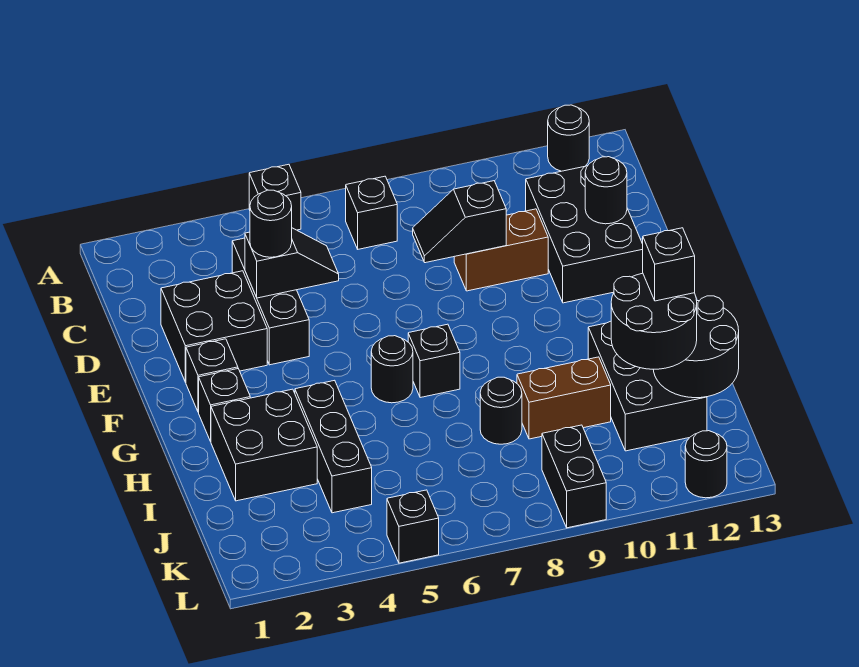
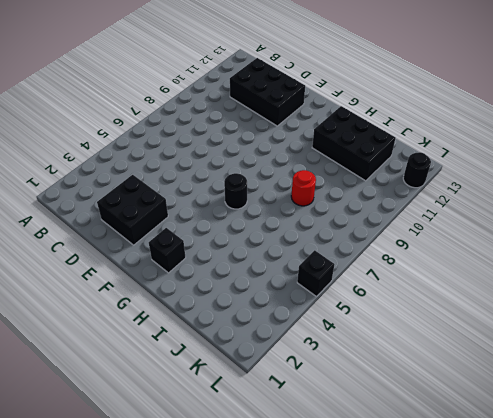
red 1x1 round brick [291,170,316,206] -> black 1x1 round brick [480,377,522,444]
none -> black 1x1 brick [249,164,301,230]
none -> black 1x1 round brick [548,105,589,171]
none -> black 1x1 brick [346,176,397,249]

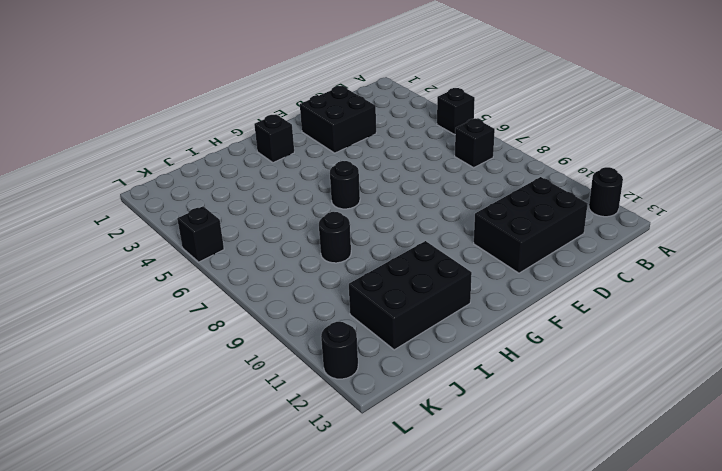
none -> black 1x3 brick [232,238,309,365]
none -> brown 1x2 brick [454,209,548,291]
none -> black 1x1 brick [186,339,238,412]

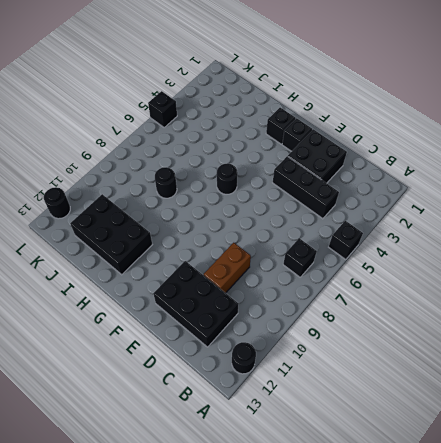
none -> black 1x1 brick [408,324,460,398]
none -> black 2x2 brick [211,389,317,501]
none -> black 1x3 brick [295,380,372,513]

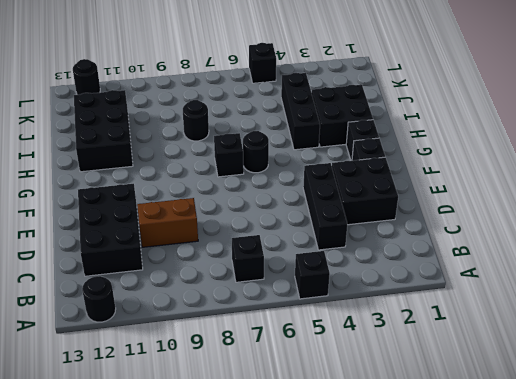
none -> brown 1x2 brick [517,357,611,439]
none -> black 1x2 brick [542,425,606,528]
none -> black 1x2 slope [245,228,339,298]

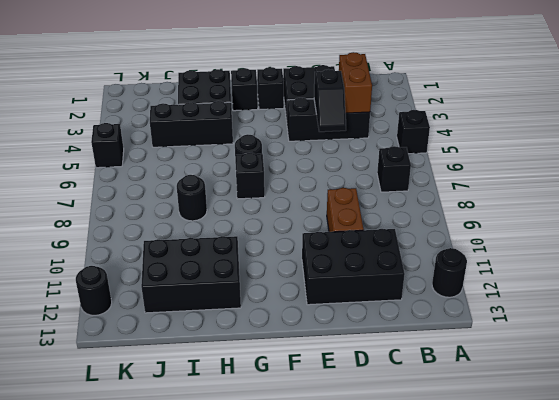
brown 1x2 brick [339,52,372,113] -> brown 1x2 brick moved to [517,357,611,439]
none -> black 1x2 brick [542,425,606,528]
none -> black 1x2 slope [413,181,506,263]
none -> black 1x1 round brick [585,157,627,224]

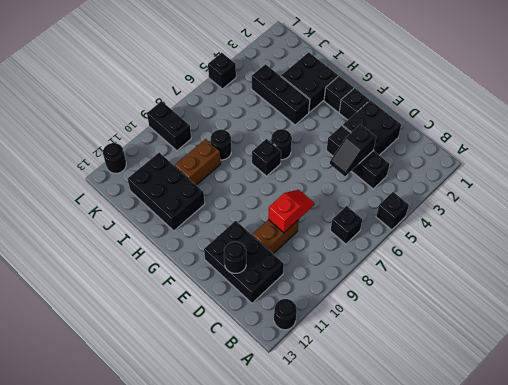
red 1x2 slope [268,190,314,233] -> black 1x2 slope [413,181,506,263]
none -> black 2x2 round brick [653,296,739,398]
none -> black 1x1 round brick [250,190,292,257]
none -> black 2x2 round brick [611,273,697,369]

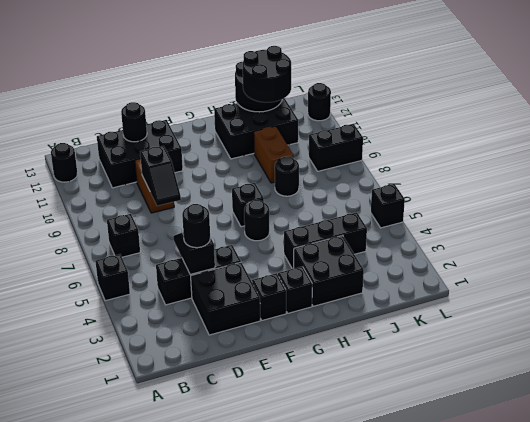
none -> black 1x1 brick [643,228,695,301]

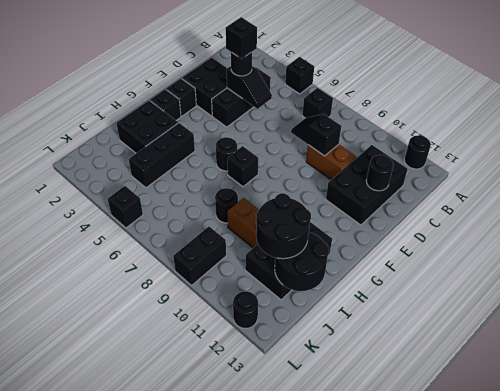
black 1x1 brick [226,17,257,59] -> black 1x1 brick moved to [643,228,695,301]

